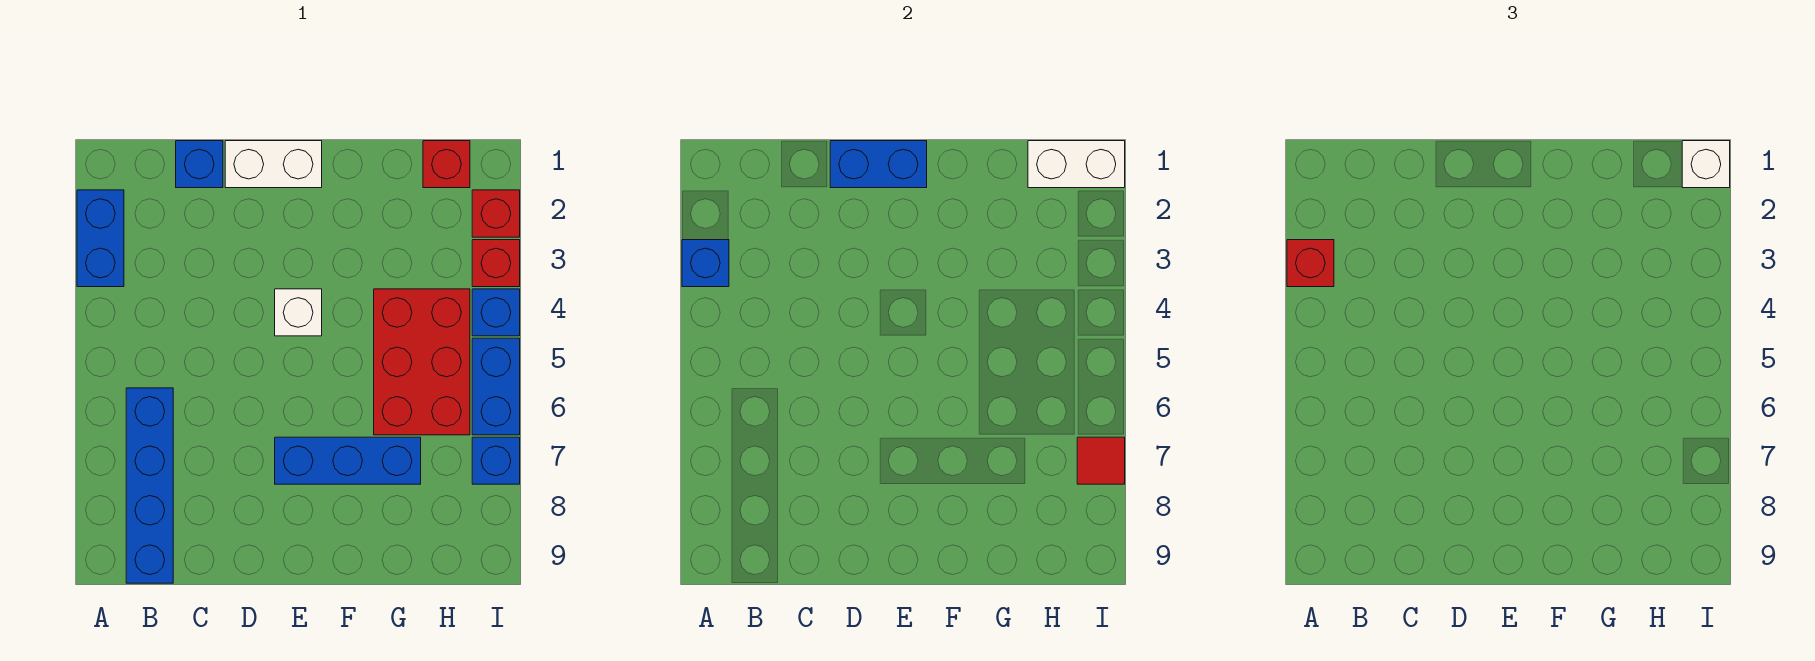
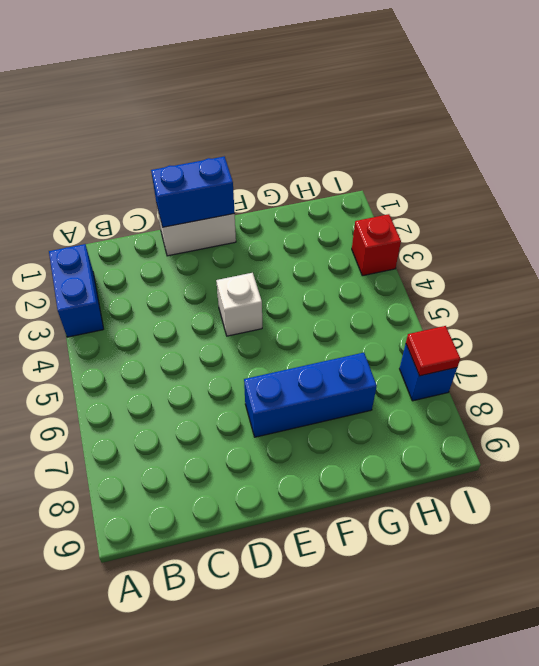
none -> blue 1x4 brick [126,388,173,583]
none -> blue 1x1 brick [176,141,223,188]
none -> red 2x3 brick [374,289,470,435]

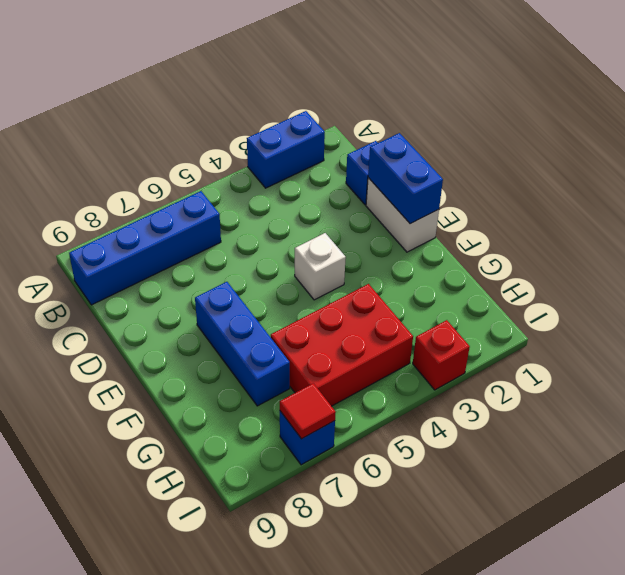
none -> red 1x1 brick [423,141,470,188]
none -> red 1x1 brick [472,190,520,237]
none -> blue 1x1 brick [472,289,520,336]

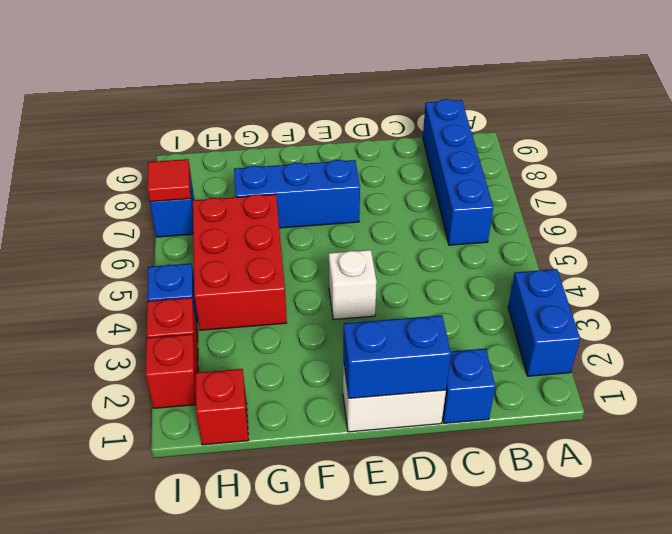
none -> blue 1x2 brick [472,338,520,435]
none -> blue 1x1 brick [682,240,729,287]
none -> white 1x2 brick [1028,141,1125,188]

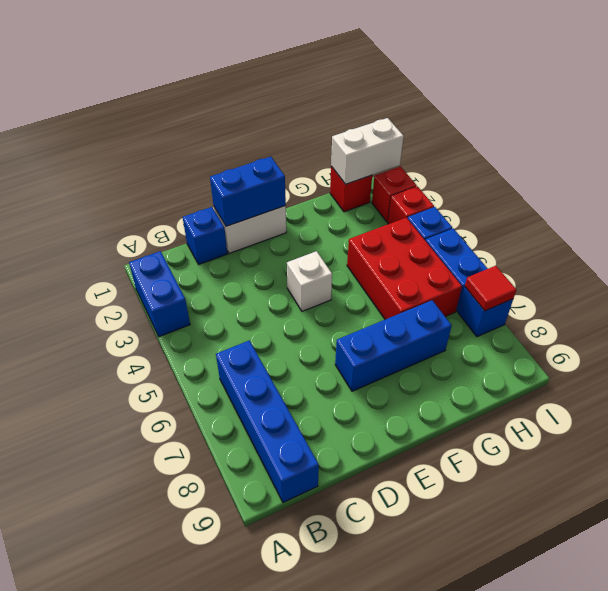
none -> blue 1x1 brick [682,240,729,287]
none -> red 1x1 brick [1287,240,1334,287]
none -> white 1x1 brick [1682,141,1730,188]

